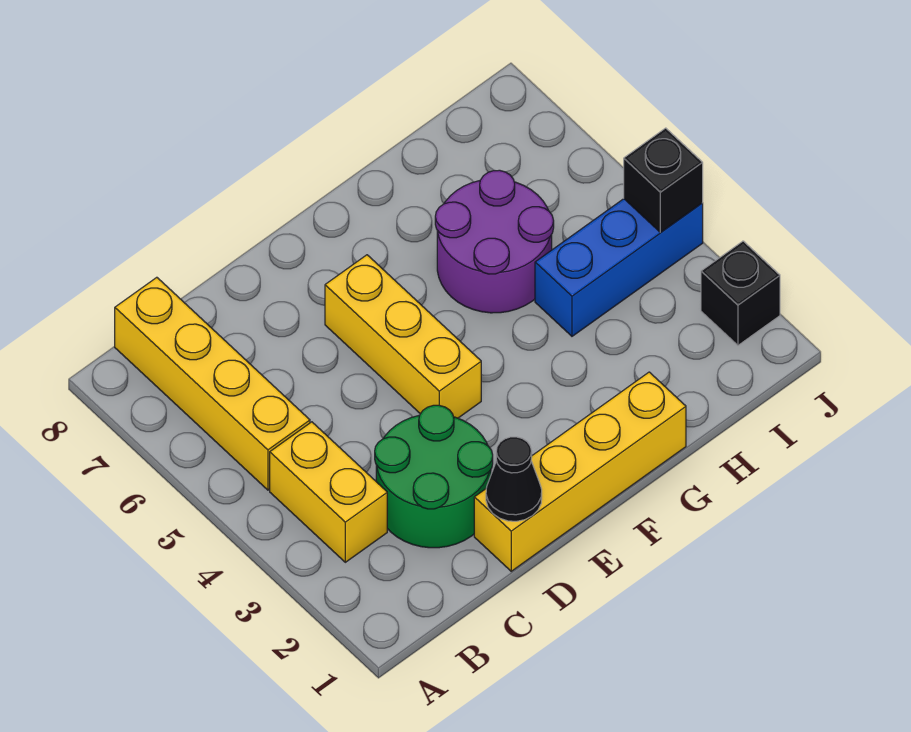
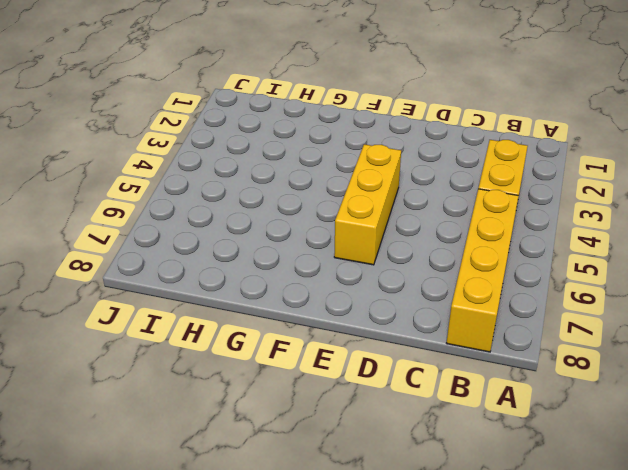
none -> green 2x2 round brick [375,405,493,548]
none -> yellow 1x4 brick [474,372,686,571]

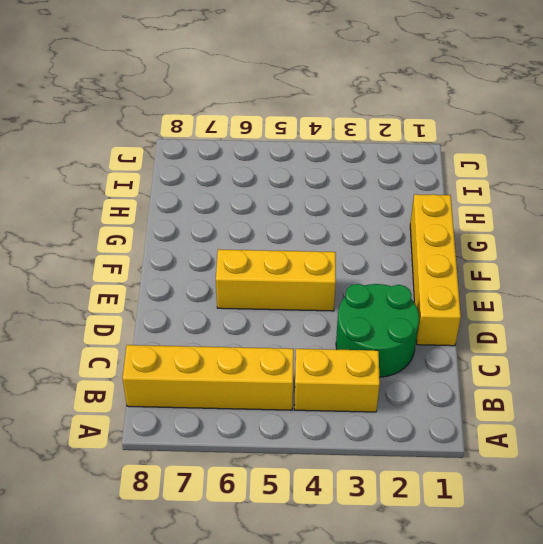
none -> purple 2x2 round brick [435,170,554,313]
none -> blue 1x3 brick [535,199,703,336]

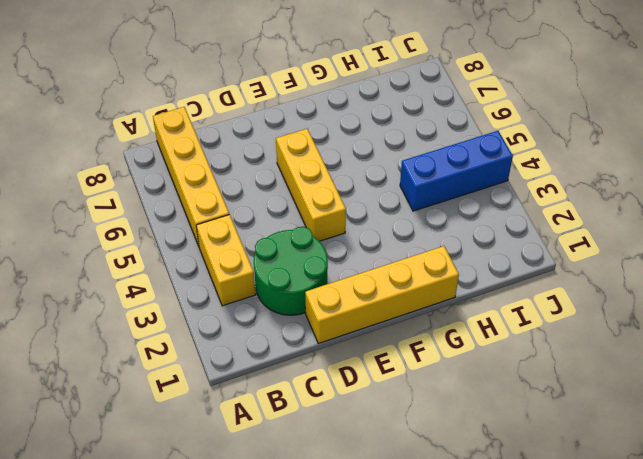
none -> purple 2x2 round brick [435,170,554,313]
none -> black 1x1 brick [701,241,780,345]

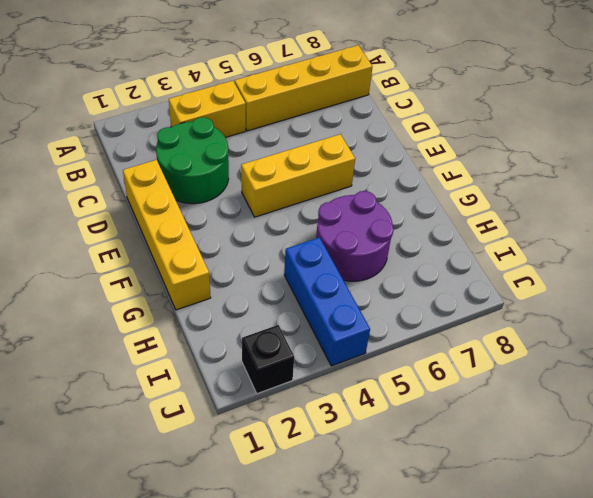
none -> black 1x1 cone [486,437,542,521]
none -> black 1x1 brick [624,128,703,233]

